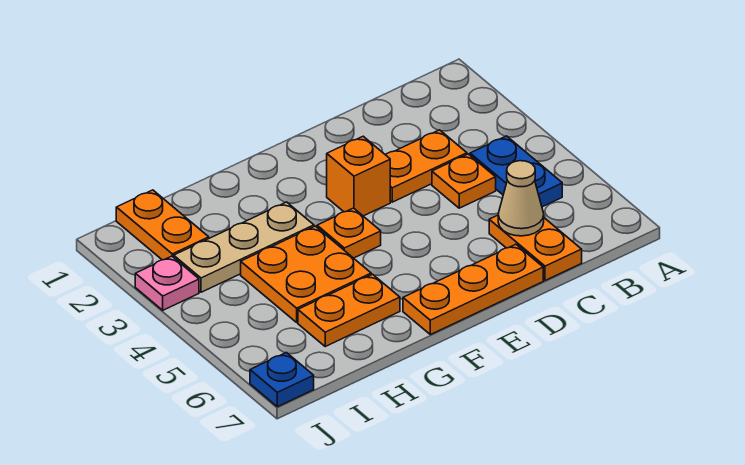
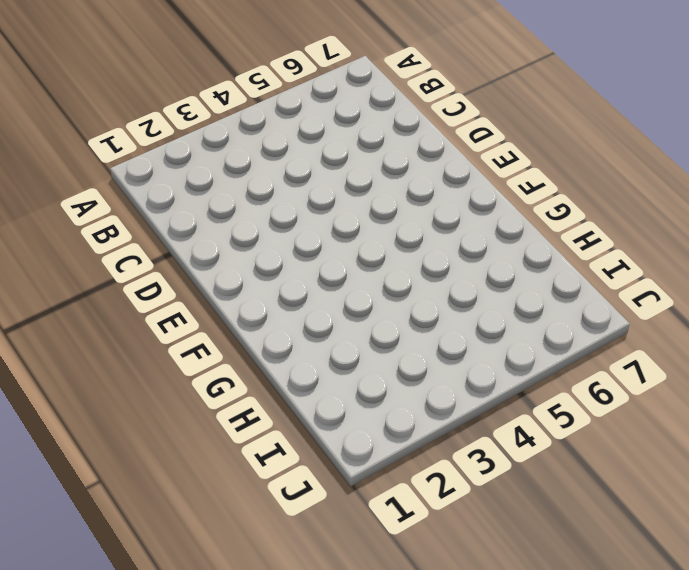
none -> blue 1x2 plate [470,136,562,207]
none -> orange 1x2 plate [386,130,467,202]
none -> orange 1x1 plate [432,154,496,208]

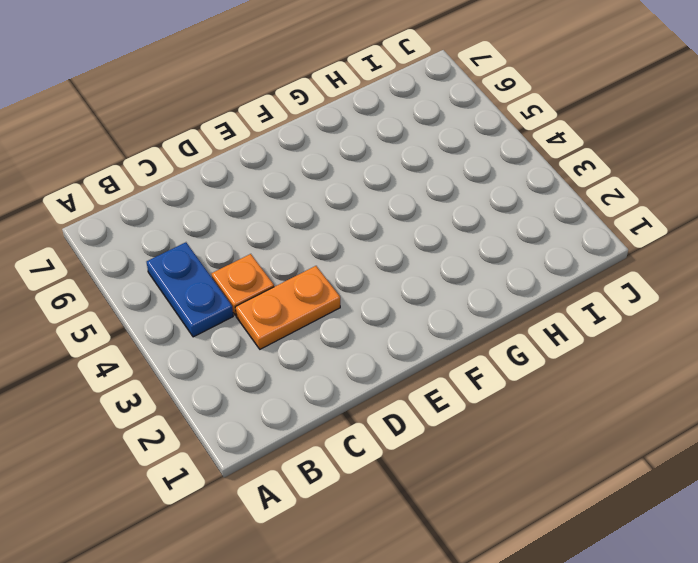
none -> orange 1x2 plate [489,215,582,280]
none -> orange 1x3 plate [403,244,543,335]
none -> orange 1x1 brick [327,136,390,216]

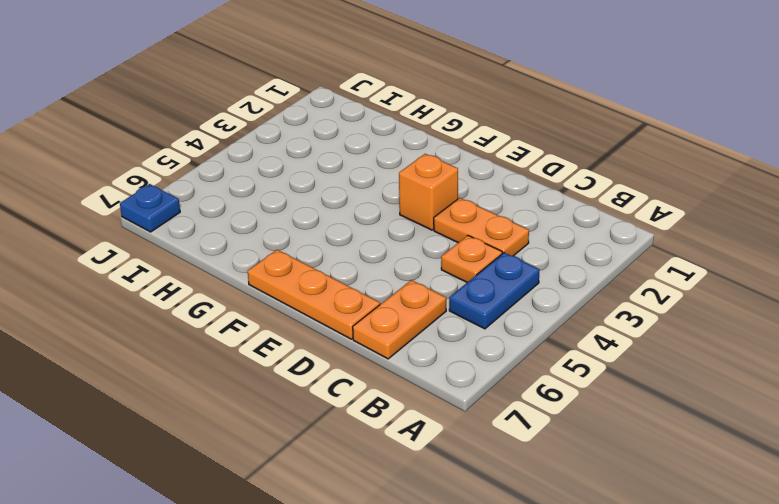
none -> orange 1x1 plate [317,208,381,258]
none -> tan 1x3 plate [174,202,314,292]
none -> orange 2x2 plate [241,226,371,322]

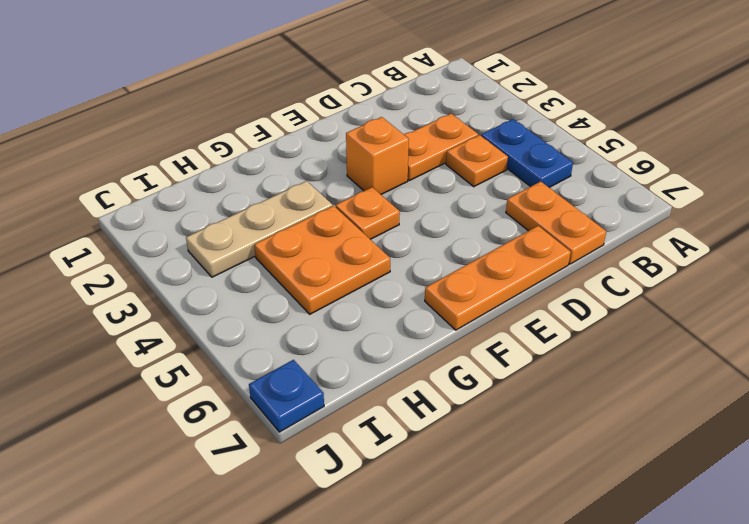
none -> orange 1x2 plate [298,274,400,346]
none -> orange 1x2 plate [116,190,209,260]
none -> pink 1x1 plate [135,256,199,310]

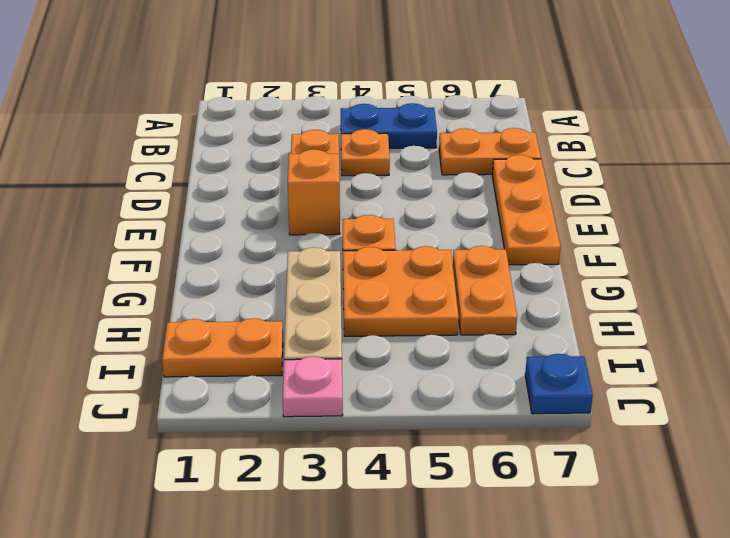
none -> tan 1x1 cone [498,161,544,236]

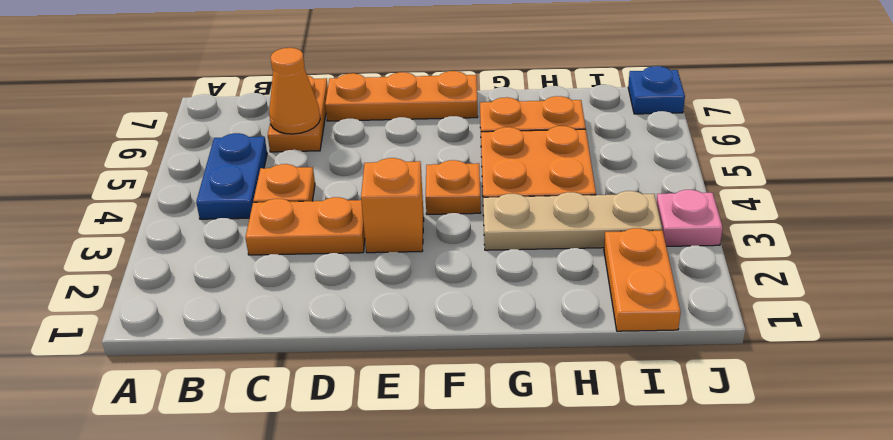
orange 1x1 cone [269,48,320,134] -> tan 1x1 cone [498,161,544,236]

